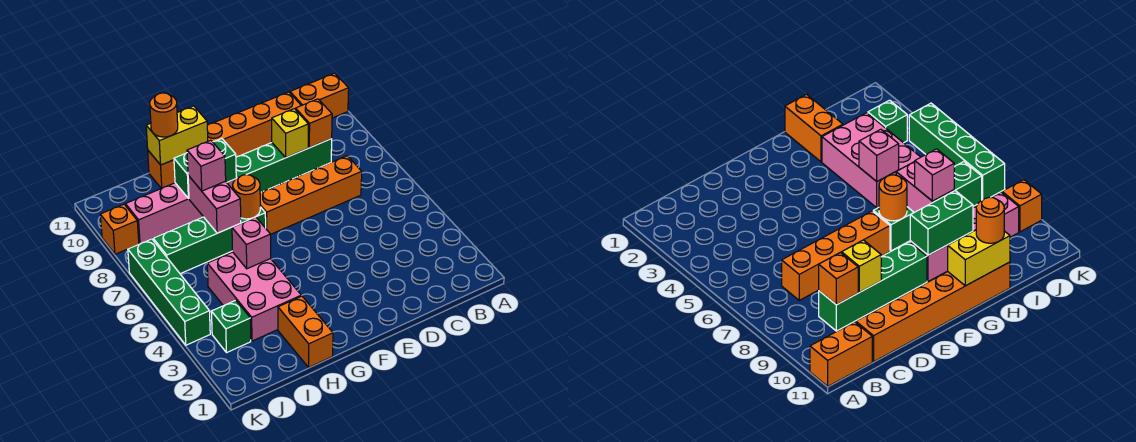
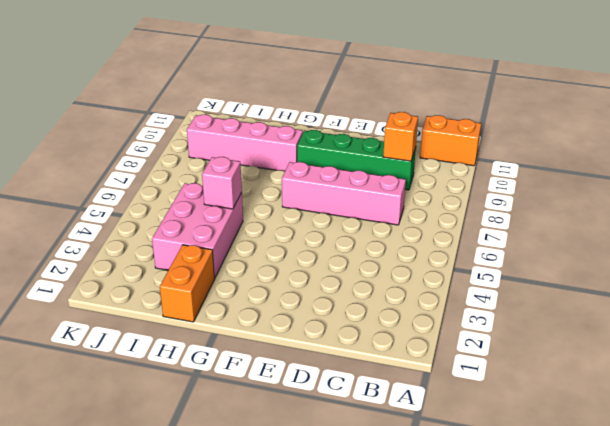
pink 1x4 brick [282,162,406,225] -> orange 1x4 brick [260,156,362,235]
none -> orange 1x6 brick [148,92,301,189]
none -> green 1x4 brick [153,207,266,274]
none -> green 1x1 brick [211,300,251,353]

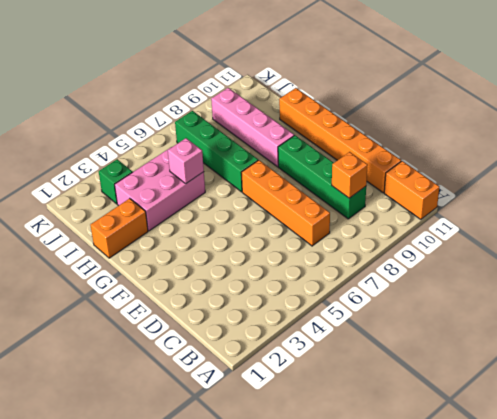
none -> green 1x4 brick [128,239,210,345]
none -> orange 1x1 brick [100,204,139,254]
none -> yellow 1x1 brick [272,109,308,157]

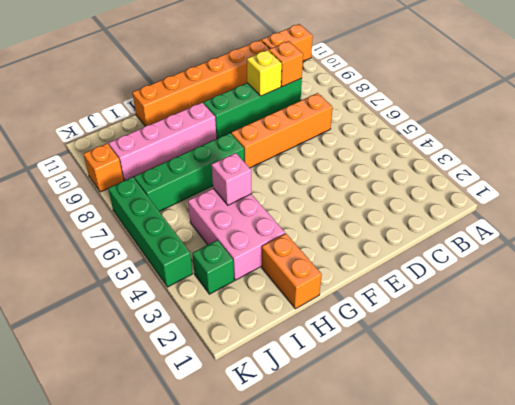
none -> orange 1x1 round brick [233,175,260,219]
none -> green 1x2 brick [174,139,236,199]
none -> yellow 1x2 brick [146,106,208,165]

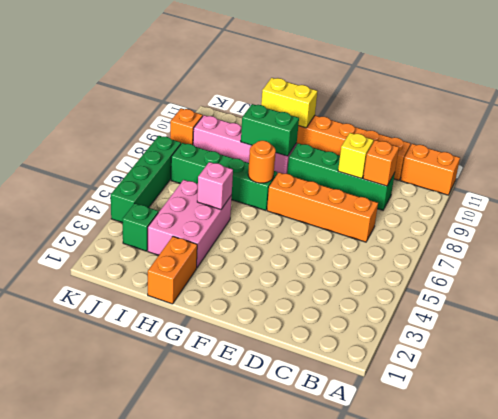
none -> pink 1x2 brick [188,175,241,233]
none -> pink 1x1 brick [187,140,226,191]
none -> orange 1x1 round brick [150,93,178,137]

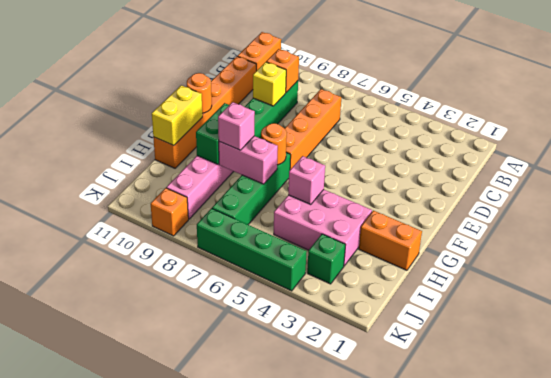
orange 1x1 round brick [187,73,212,113] -> orange 1x1 round brick moved to [150,93,178,137]

